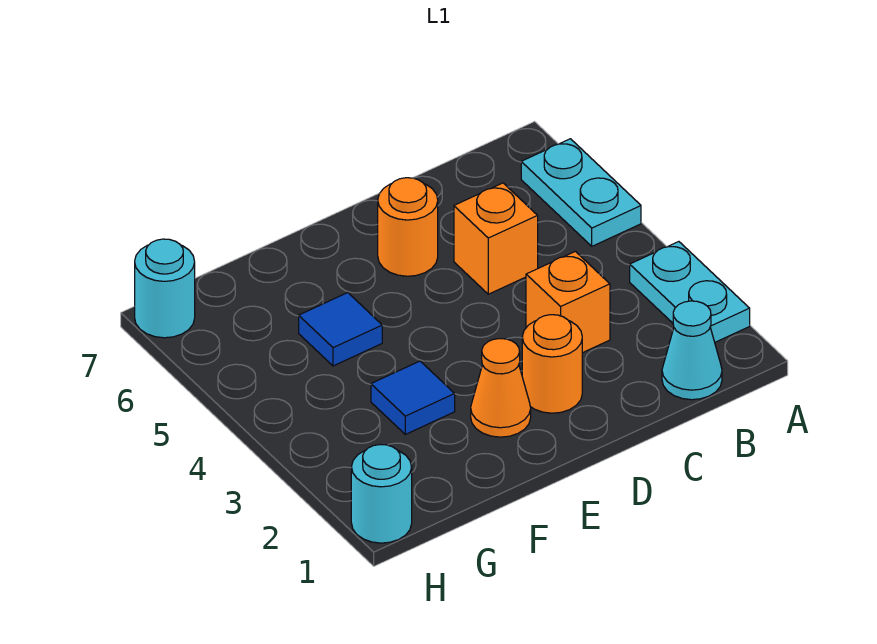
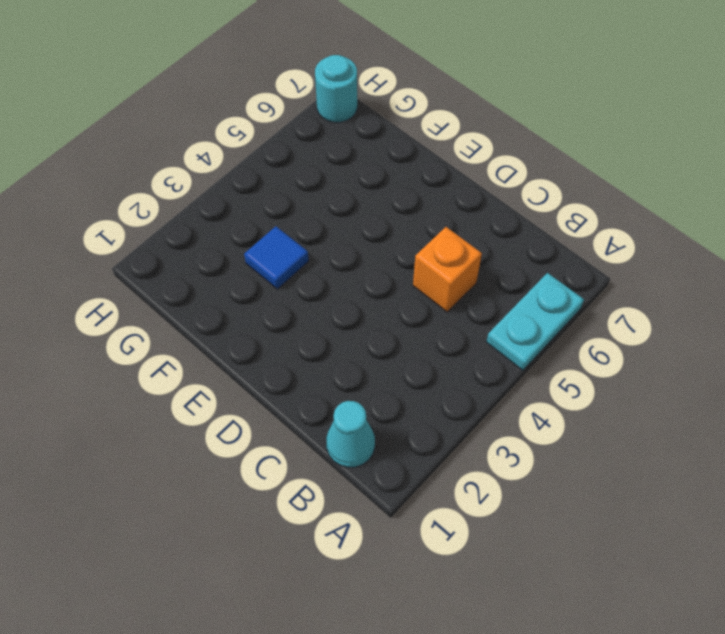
none -> cyan 1x2 plate [630,242,750,342]
none -> orange 1x1 brick [526,251,610,353]
none -> orange 1x1 round brick [522,315,582,413]

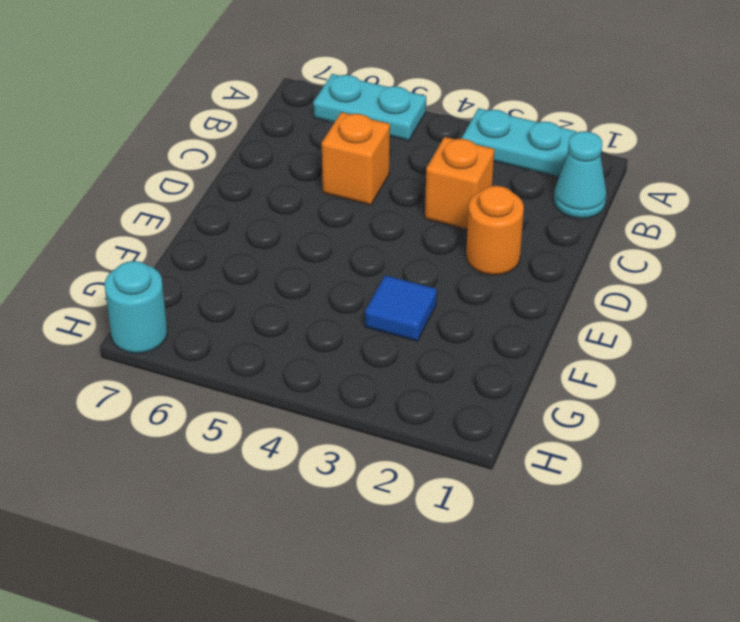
none -> orange 1x1 round brick [378,178,438,276]
none -> orange 1x1 cone [471,339,531,437]
none -> blue 1x1 tile [299,293,382,366]

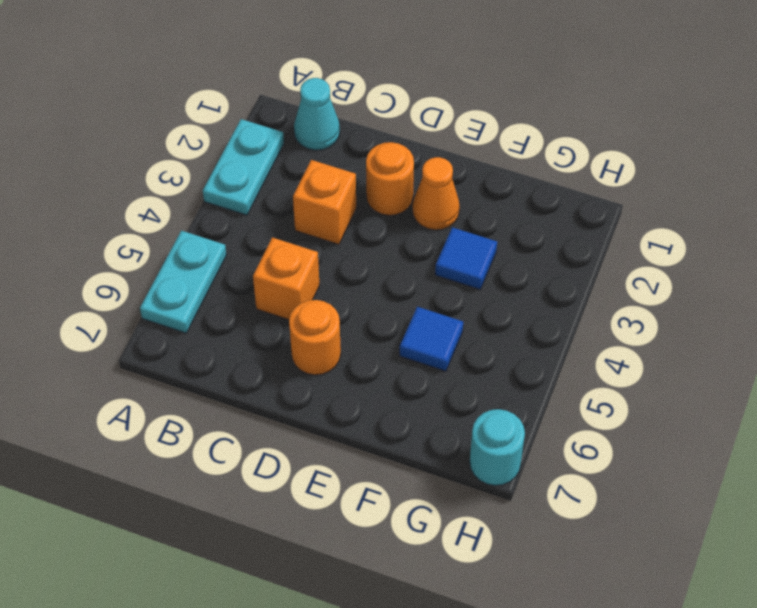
none -> cyan 1x1 round brick [351,445,412,543]

